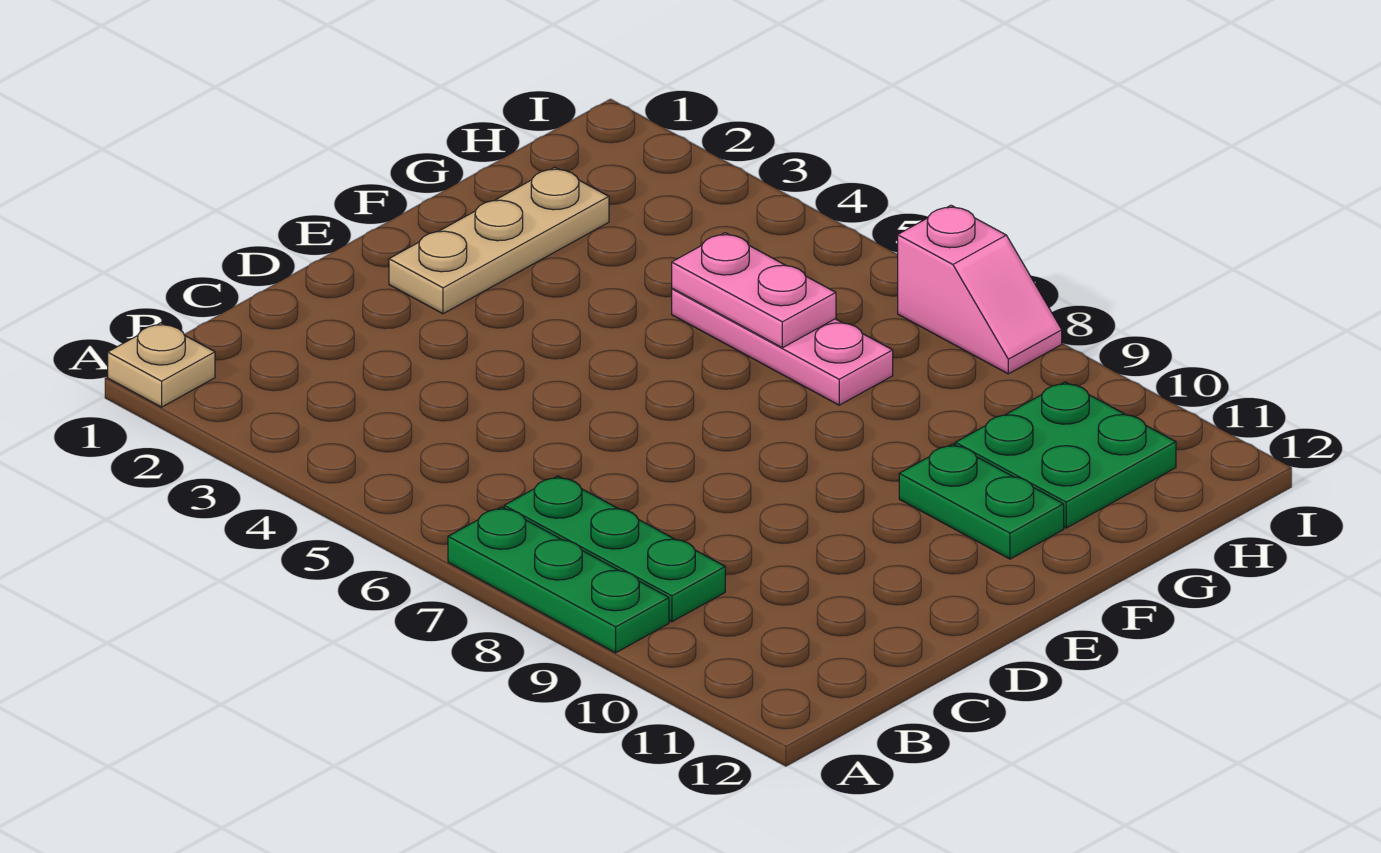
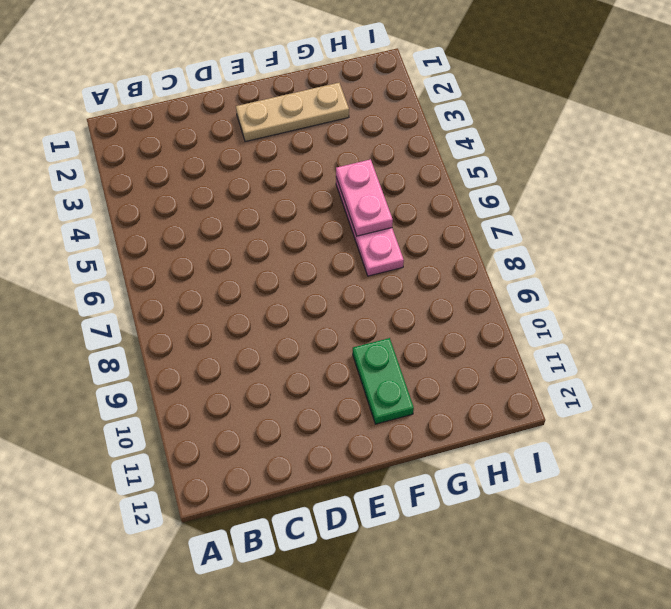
none -> tan 1x1 plate [108,323,215,407]
none -> green 1x3 plate [448,507,669,653]

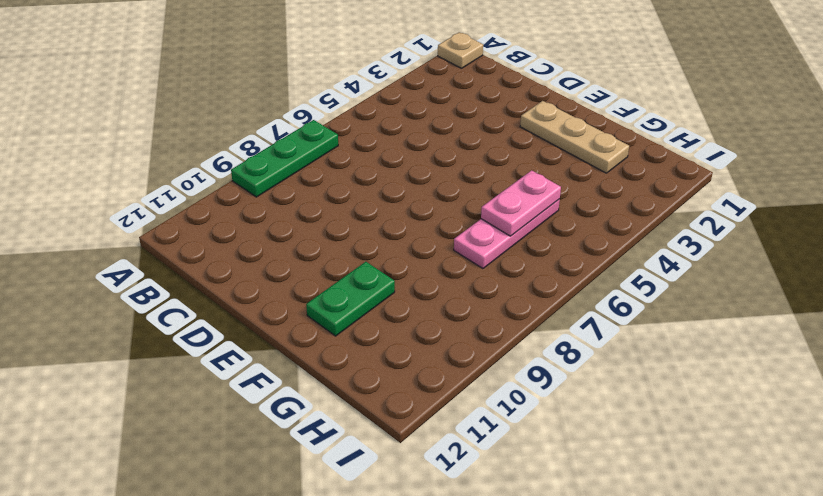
none -> green 1x3 plate [504,476,725,622]
none -> green 2x2 plate [955,382,1176,528]

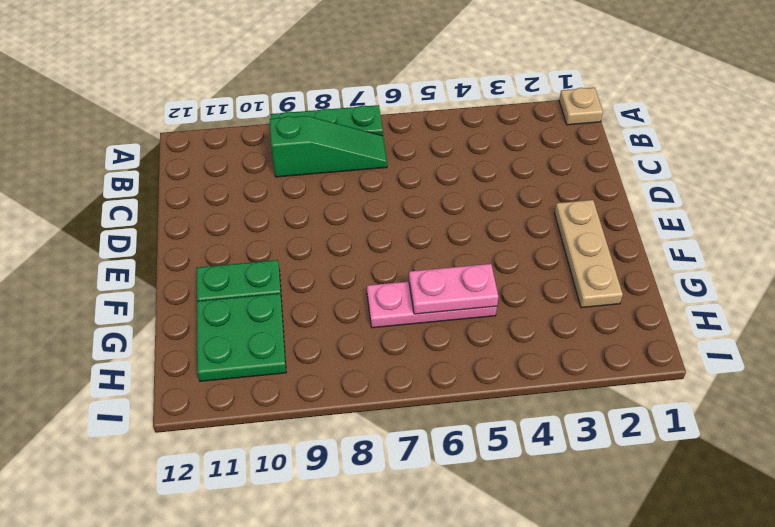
green 1x3 slope [270,116,387,177] -> green 1x3 plate [504,476,725,622]
none -> pink 1x2 slope [898,205,1062,374]

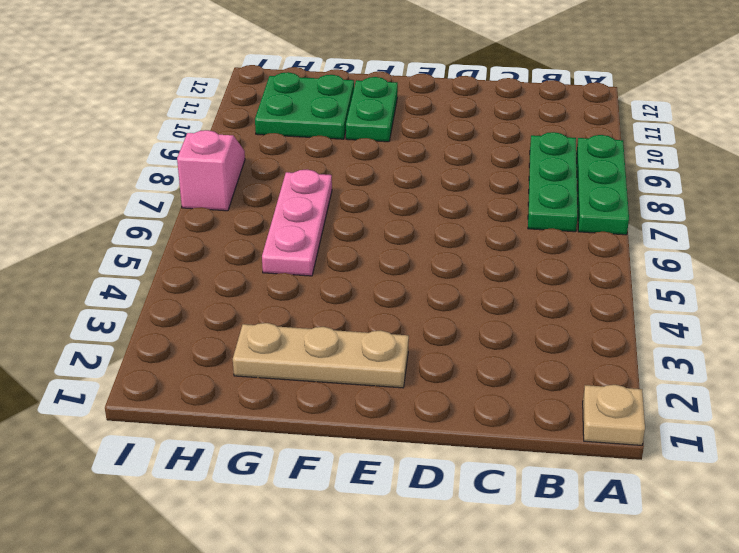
none -> pink 1x2 plate [672,233,836,348]

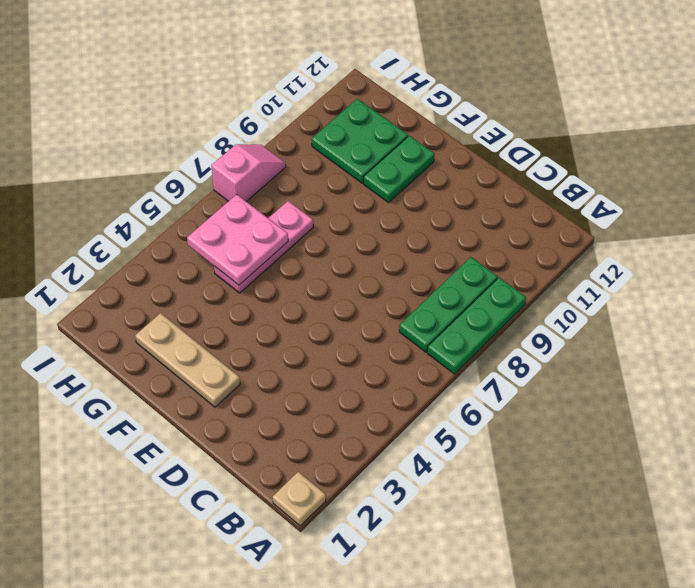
pink 2x2 plate [187,194,288,285] -> pink 1x2 plate [672,233,836,348]

